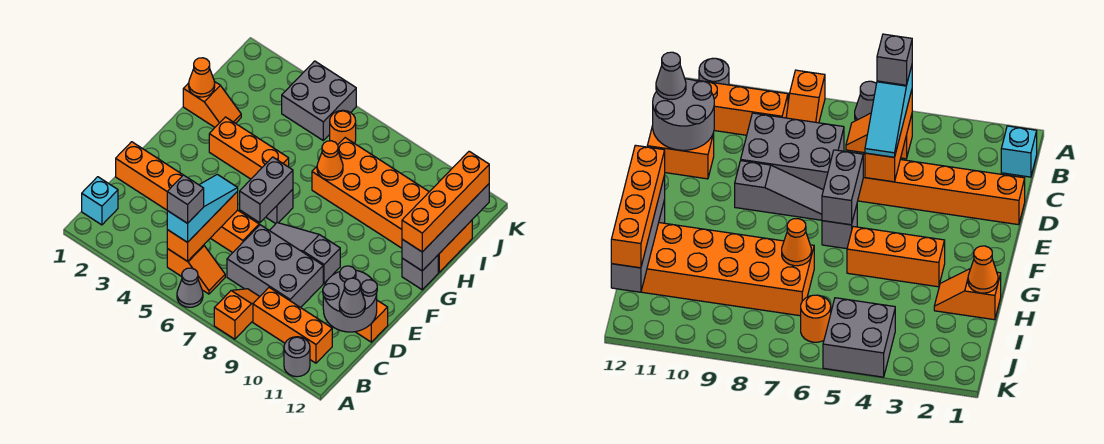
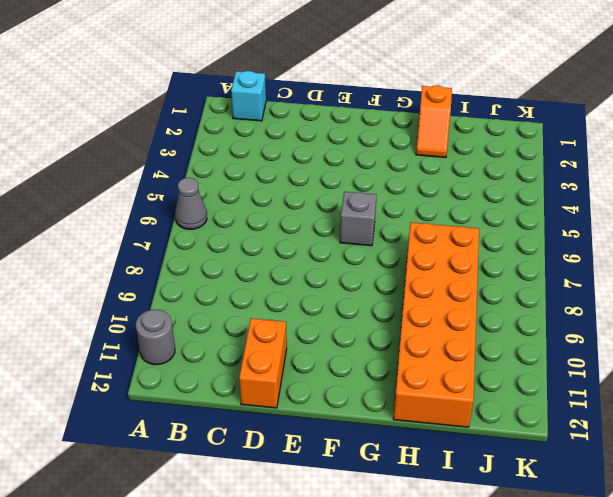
none -> orange 1x2 slope [214,289,260,339]
none -> orange 1x2 slope [167,245,225,294]
none -> orange 1x3 brick [253,288,332,363]

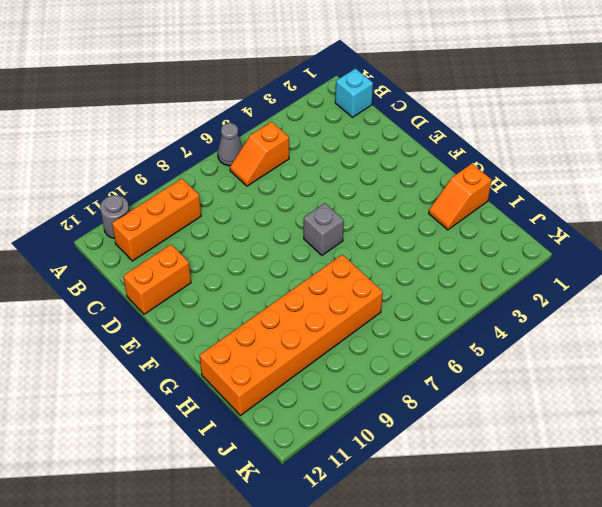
none -> orange 1x2 slope [214,289,260,339]
none -> grey 2x3 brick [227,225,323,308]
none -> orange 1x6 brick [116,142,259,253]

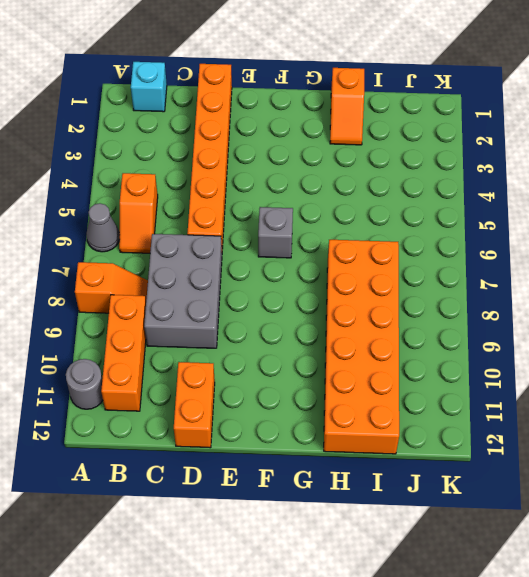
none -> grey 1x3 slope [269,223,340,283]
none -> orange 1x3 brick [209,117,289,179]
none -> grey 1x1 brick [402,255,438,290]

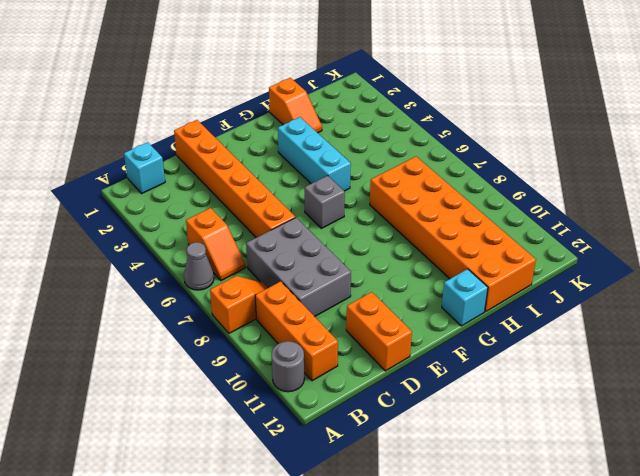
cyan 1x3 brick [278,117,351,191] -> orange 1x3 brick [209,117,289,179]
cyan 1x1 brick [442,269,488,326] -> grey 1x1 brick [402,255,438,290]
none -> grey 1x3 slope [269,223,340,283]
none -> grey 2x2 brick [282,61,356,140]
none -> orange 1x1 round brick [330,110,356,145]

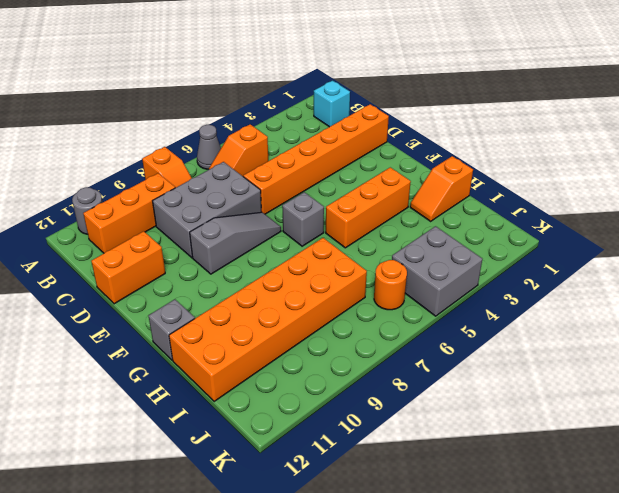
none -> orange 1x3 brick [167,191,238,261]
none -> grey 2x2 round brick [323,266,377,332]
none -> grey 1x2 brick [240,157,293,223]

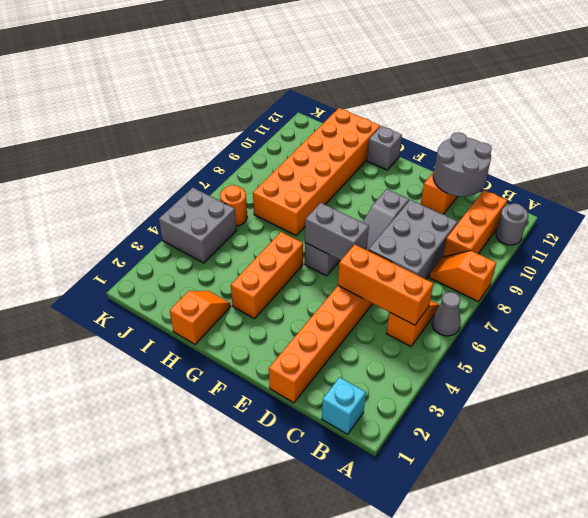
none -> grey 1x4 brick [402,184,489,271]
none -> orange 1x1 cone [189,58,215,97]
none -> orange 1x1 cone [317,141,343,180]

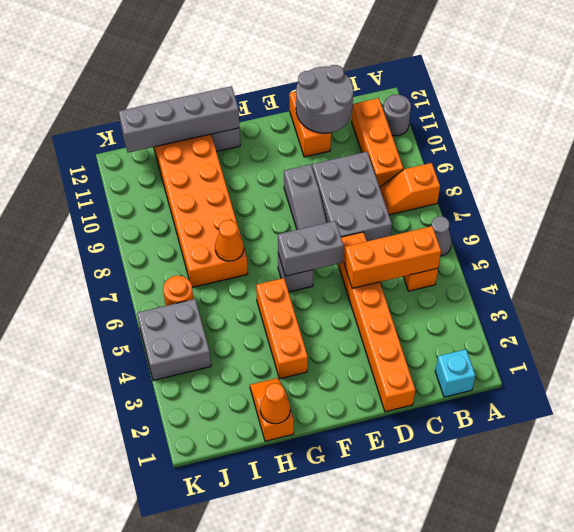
none -> cyan 1x3 slope [167,174,238,242]
none -> grey 1x1 cone [339,278,365,318]
none -> orange 1x4 brick [402,151,489,252]

